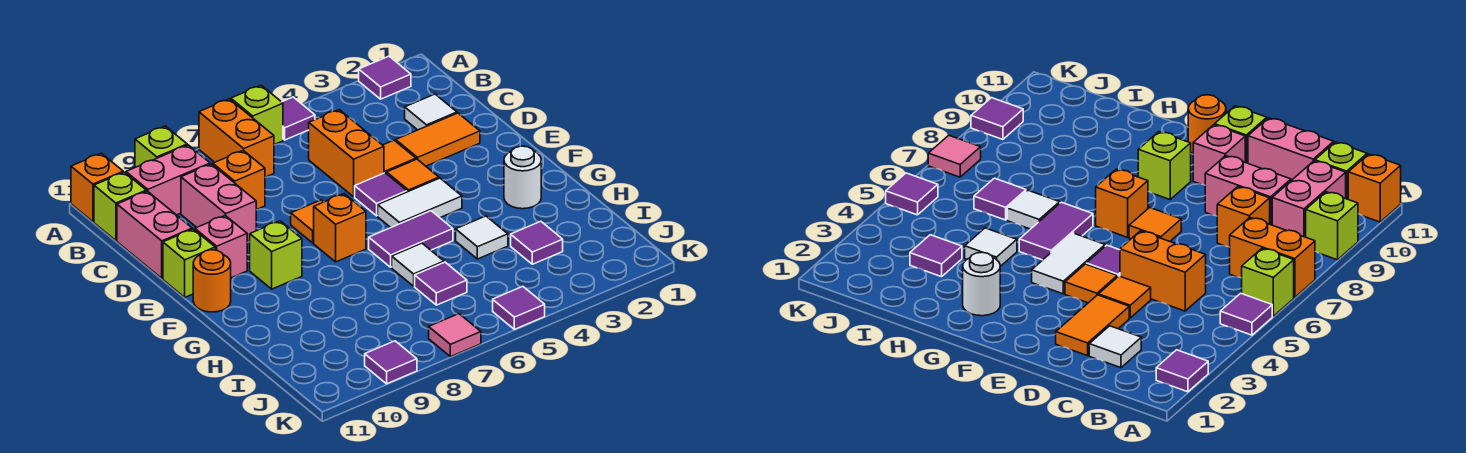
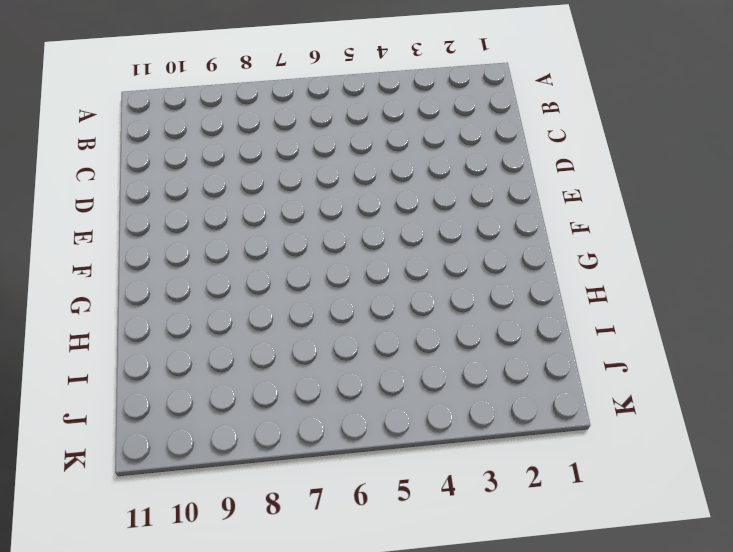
none -> purple 1x1 tile [359,56,411,99]
none -> purple 1x1 tile [282,97,315,140]
none -> lime 1x1 brick [231,85,283,145]
none -> orange 1x2 brick [199,99,274,177]

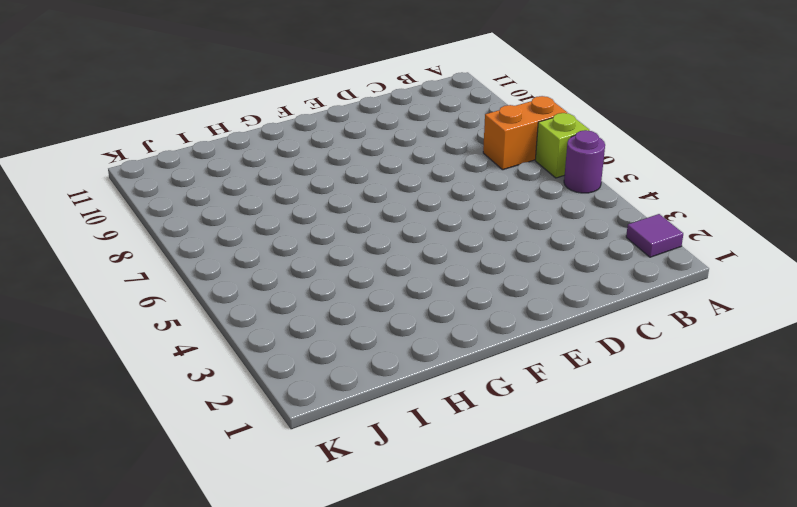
purple 1x1 round brick [564,130,605,193] -> purple 1x1 tile [282,97,315,140]
none -> lime 1x1 brick [135,126,187,167]
none -> orange 1x1 brick [71,153,123,222]
none -> pink 1x2 brick [126,145,210,215]
none -> lime 1x1 brick [94,172,146,241]

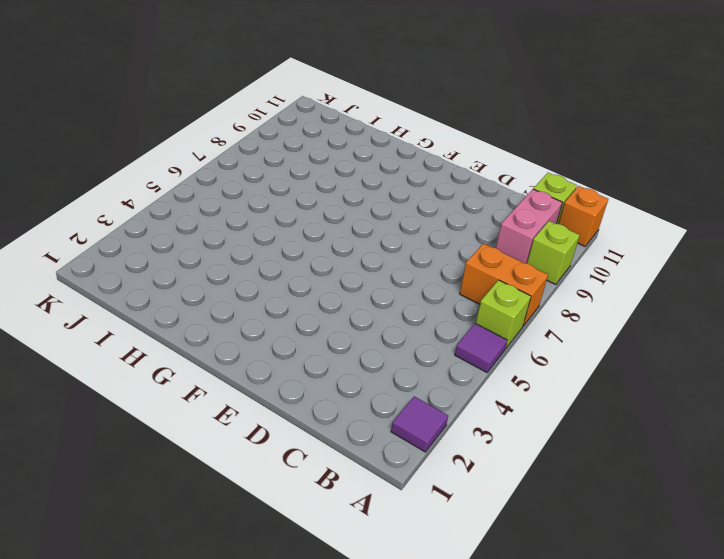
none -> white 1x1 tile [405,94,457,130]
none -> orange 1x2 brick [309,110,384,197]
none -> orange 1x1 brick [213,150,265,210]
none -> pink 1x2 brick [181,164,256,242]

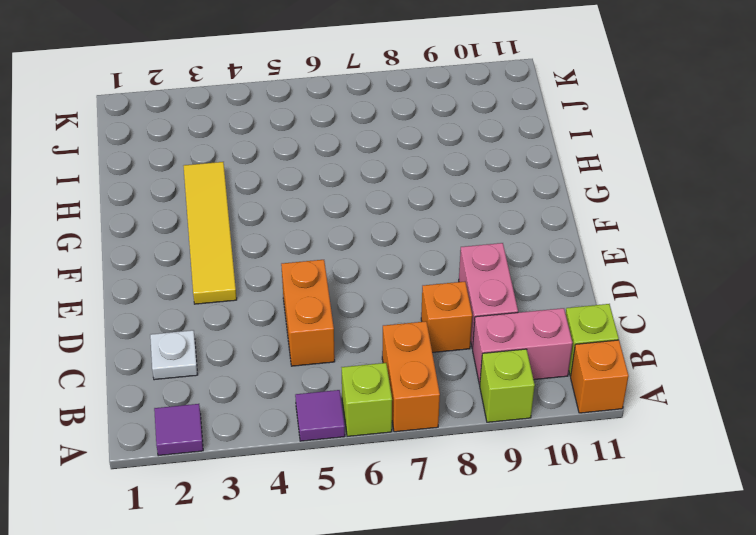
white 1x1 plate [150,330,198,380] -> white 1x1 tile [405,94,457,130]
yellow 1x4 tile [184,162,237,304] -> none
none -> pink 1x2 brick [117,191,192,278]
none -> orange 1x2 tile [396,113,480,166]
none -> orange 1x1 tile [383,140,416,174]
none -> orange 1x1 tile [387,159,439,192]

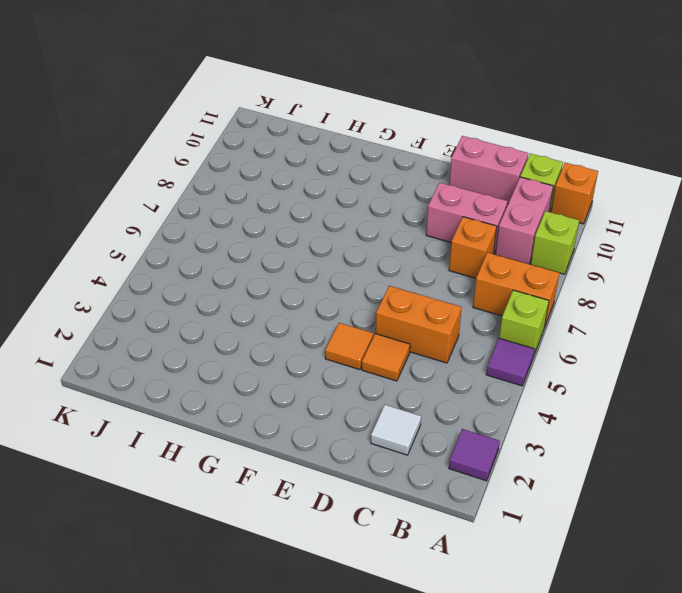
none -> orange 1x2 tile [396,113,480,166]
none -> purple 1x1 tile [355,173,407,216]
none -> orange 1x1 tile [291,200,323,243]
none -> pink 1x1 brick [195,215,247,278]

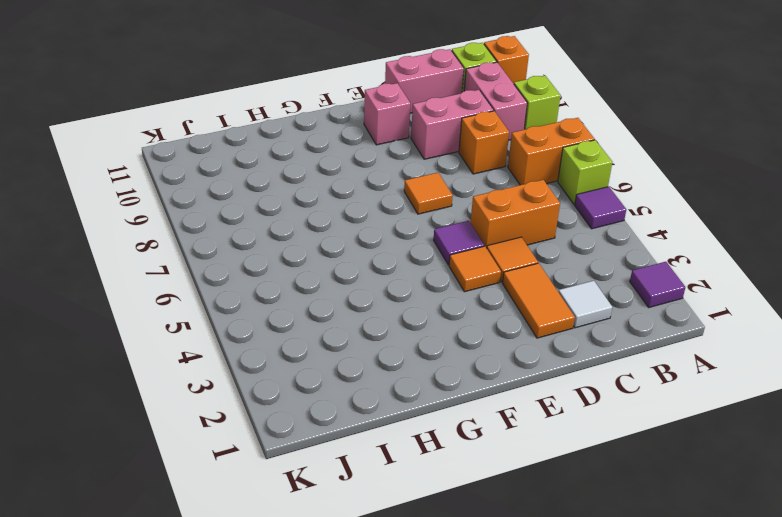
none -> lime 1x1 brick [163,229,215,297]
none -> white 1x2 tile [378,178,462,227]
none -> orange 1x1 brick [314,194,366,262]
none -> lime 1x1 brick [250,221,302,289]

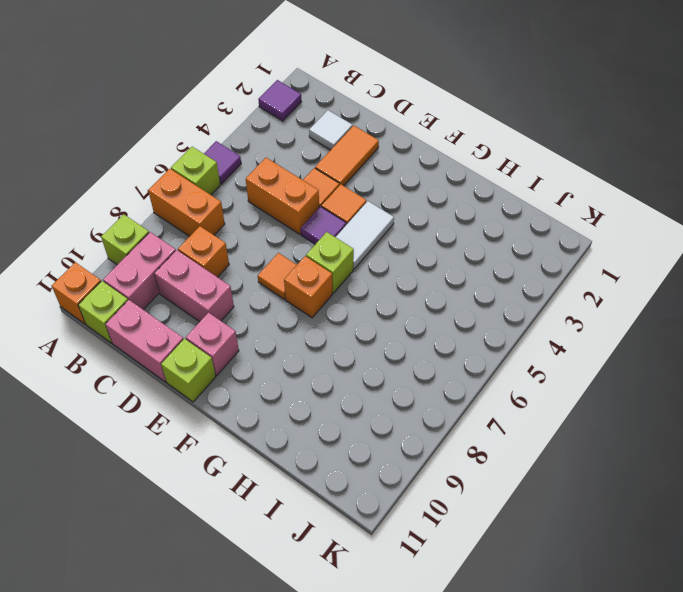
lime 1x1 brick [306,232,354,293] -> lime 1x1 brick moved to [250,221,302,289]
none -> orange 1x1 round brick [193,250,231,312]
none -> white 1x1 round brick [504,146,541,209]
none -> purple 1x2 tile [369,211,453,267]
none -> white 1x1 tile [456,216,508,259]

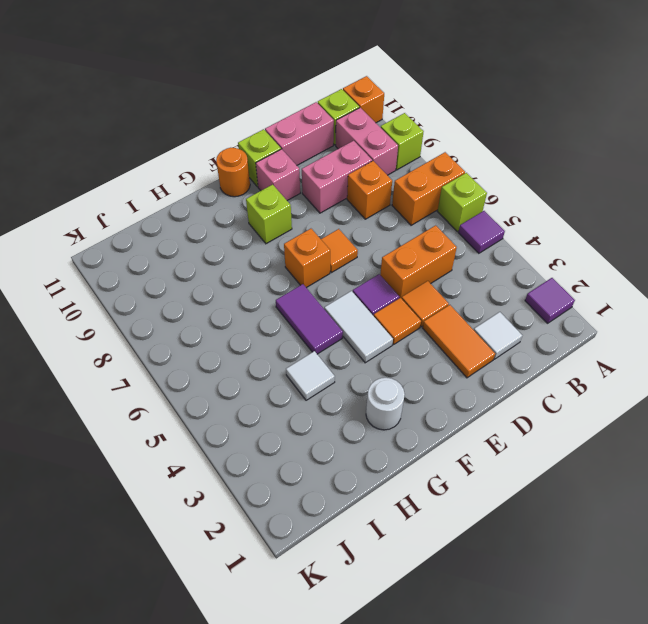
none -> white 1x1 tile [392,243,444,286]
none -> purple 1x1 tile [511,221,563,264]
none -> purple 1x1 tile [415,262,467,305]
none -> purple 1x1 tile [493,287,545,329]

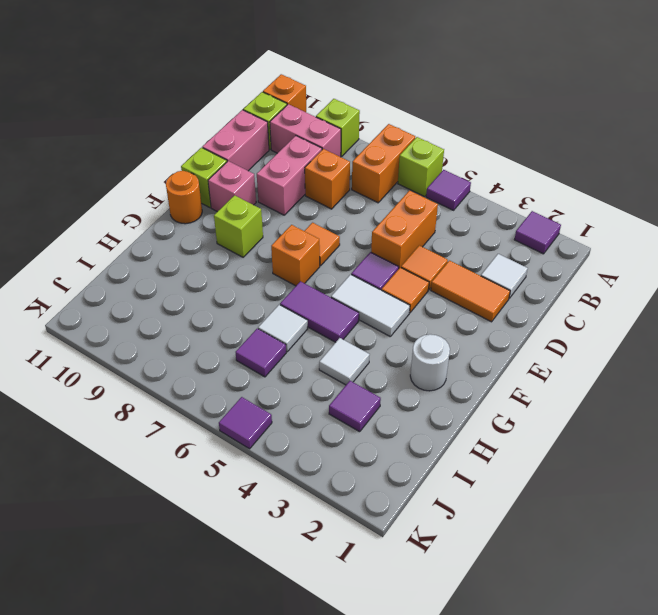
none -> pink 1x1 tile [429,314,481,357]
none -> purple 1x1 tile [365,341,417,384]

